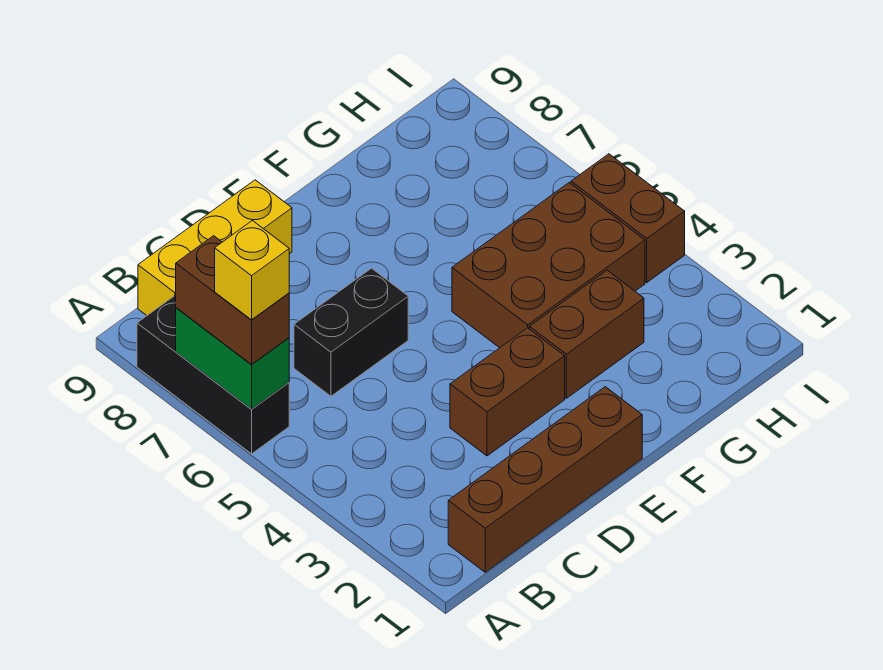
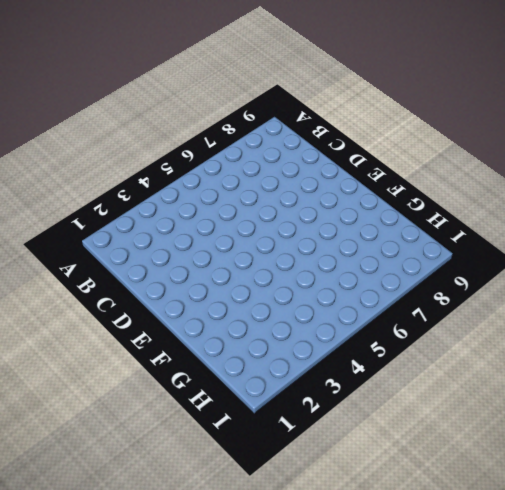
none -> black 1x3 brick [137,296,289,454]
none -> brown 1x4 brick [448,387,642,572]

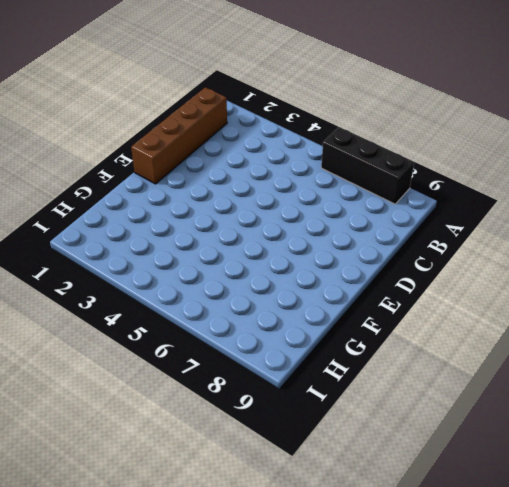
none -> yellow 1x3 brick [138,180,292,315]
none -> black 1x2 brick [294,268,408,396]

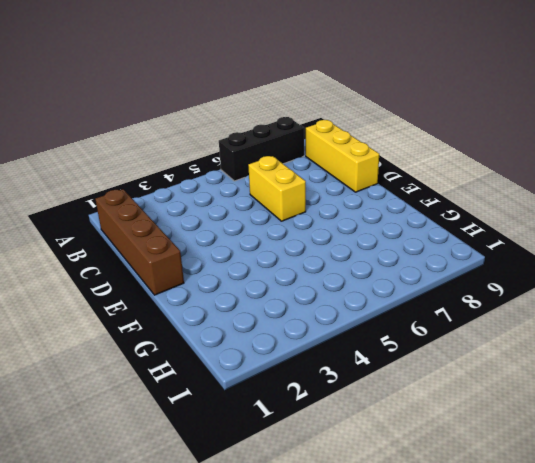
yellow 1x2 brick [248,156,306,221] -> black 1x2 brick [294,268,408,396]
none -> brown 1x2 brick [450,328,565,456]
none -> brown 1x2 brick [530,270,644,398]

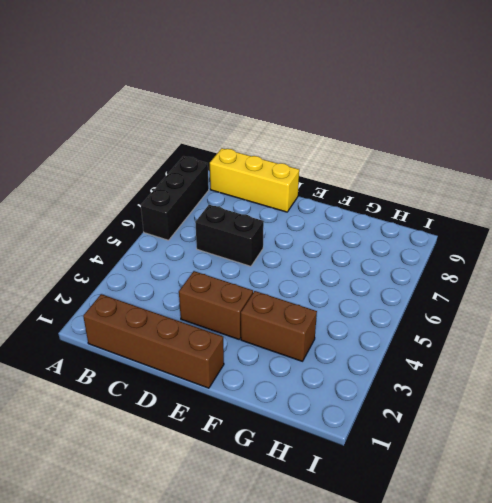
none -> brown 2x3 brick [452,183,645,348]
none -> brown 1x2 brick [571,154,685,282]

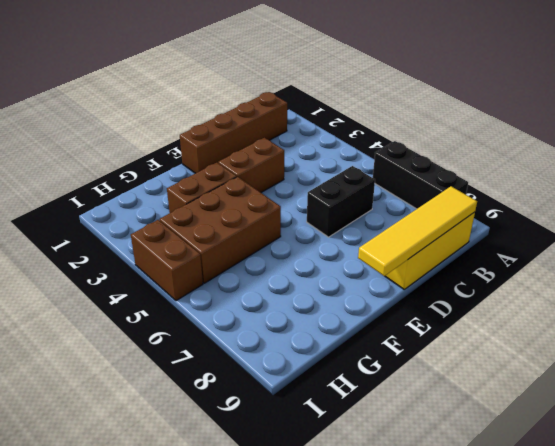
yellow 1x4 tile [358,186,477,276] -> none
none -> green 1x2 brick [176,308,289,409]
none -> brown 1x2 brick [176,236,289,364]

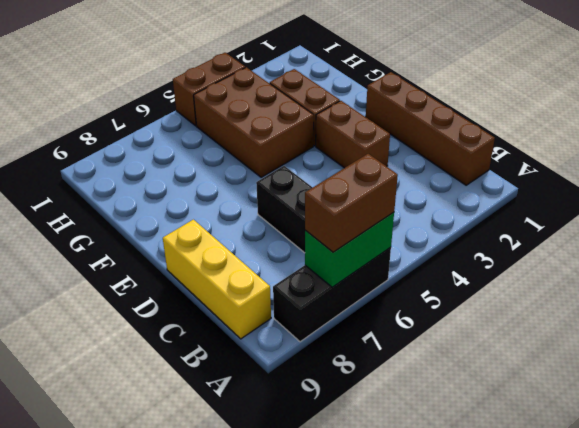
none -> yellow 1x1 brick [215,221,289,320]

